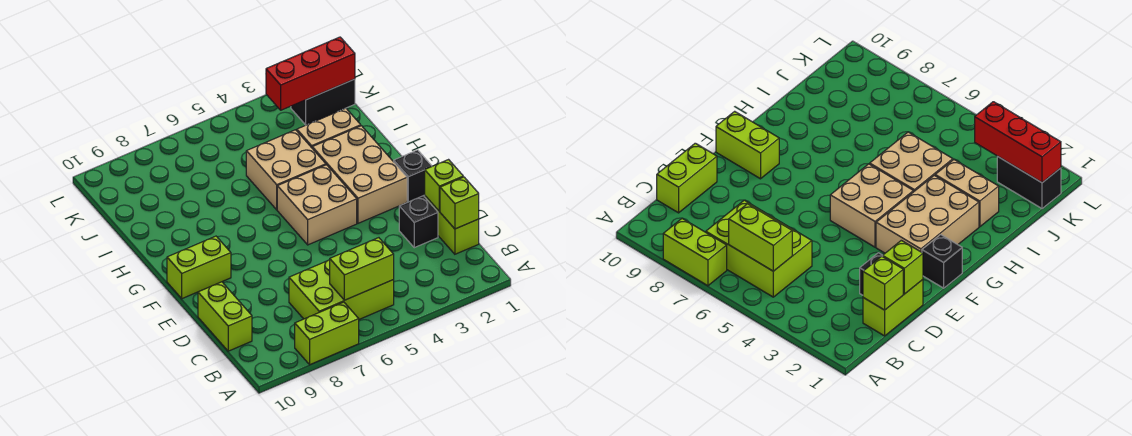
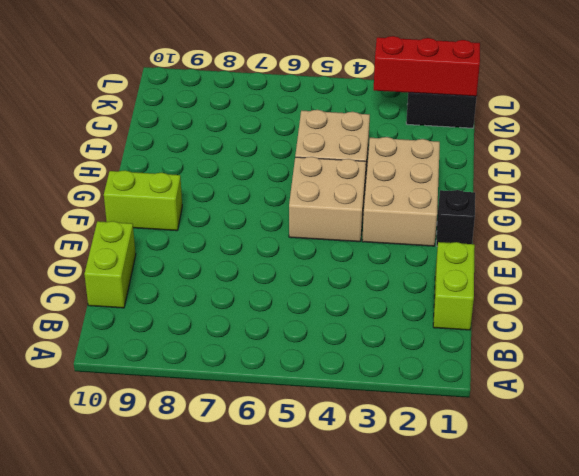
none -> lime 1x2 brick [295,302,359,365]
none -> lime 2x3 brick [289,260,394,319]
none -> black 1x1 brick [399,196,438,248]

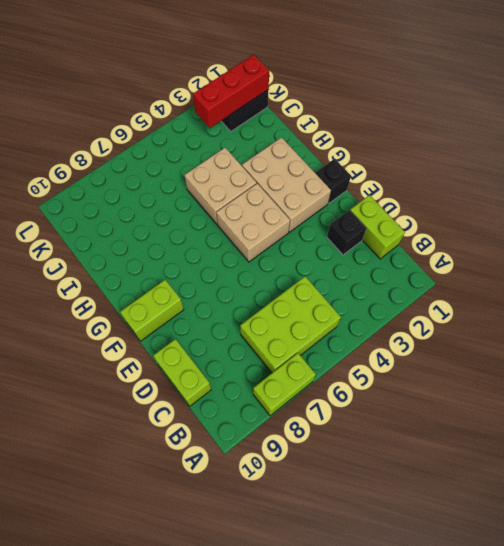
none -> tan 1x2 brick [297,108,361,148]
none -> lime 1x2 brick [330,238,394,300]
none -> lime 1x1 brick [440,177,479,229]

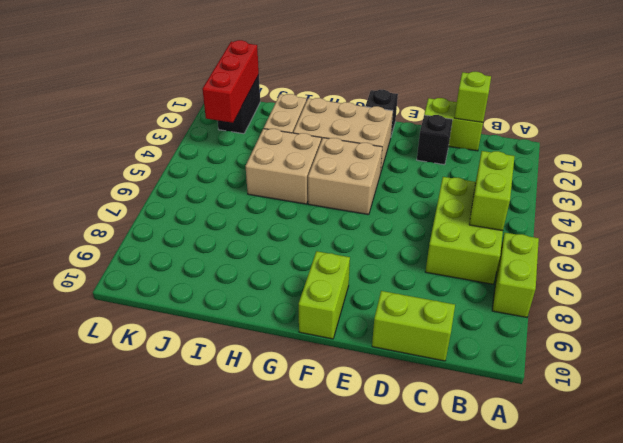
none -> lime 1x1 brick [425,160,463,211]

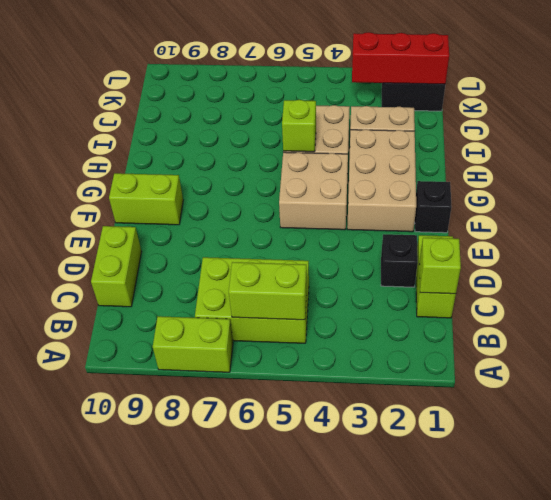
lime 1x1 brick [282,100,316,152] -> lime 1x1 brick moved to [425,160,463,211]

